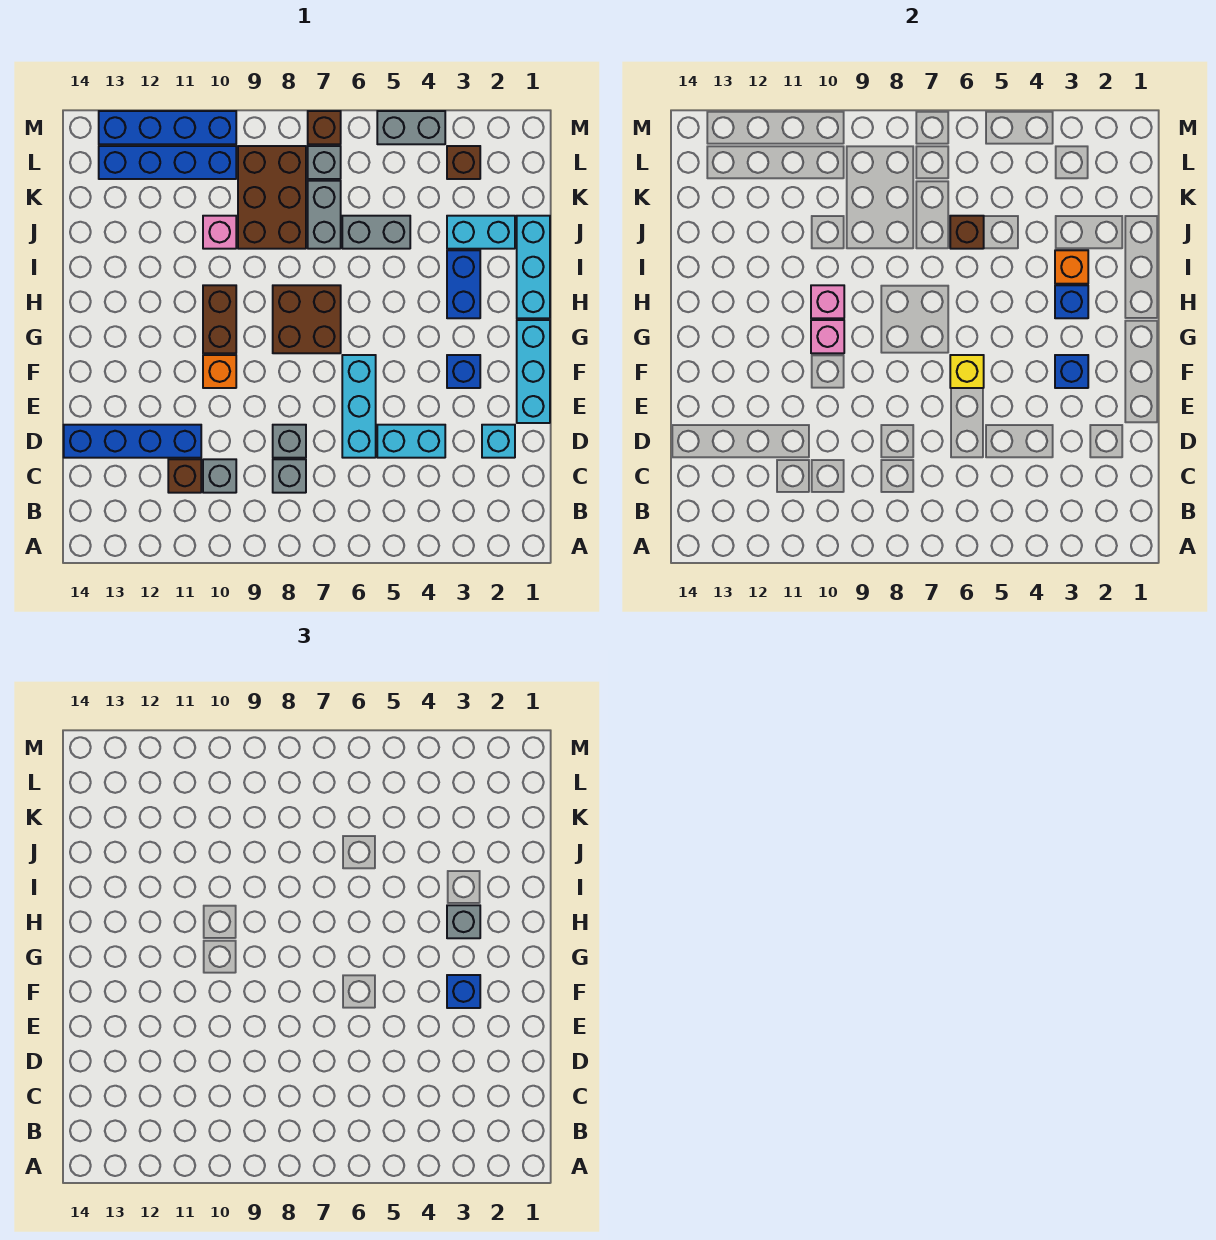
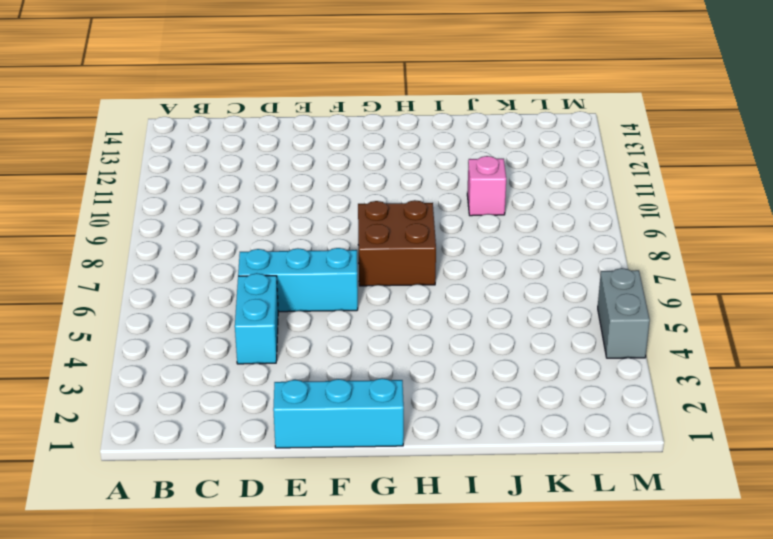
none -> grey 1x1 brick [273,459,306,493]
none -> grey 1x1 brick [203,459,236,493]
none -> brown 1x1 brick [168,459,201,493]
none -> cyan 1x1 brick [482,425,515,458]

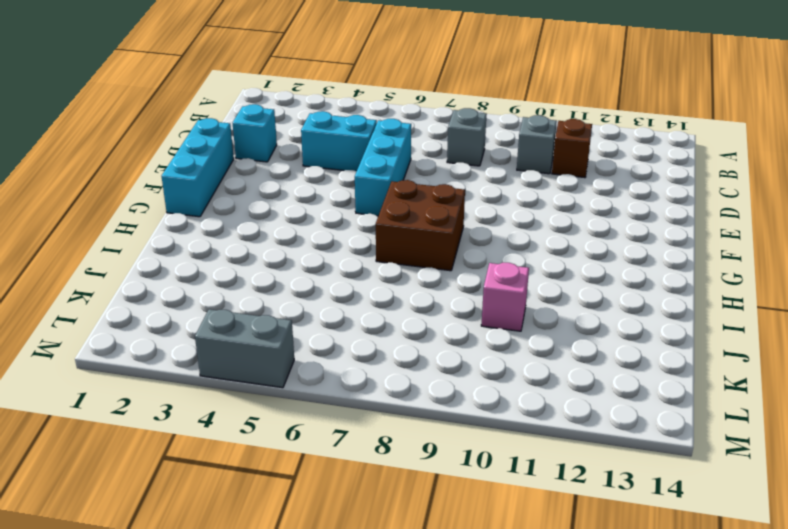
none -> grey 1x1 brick [273,425,306,458]
none -> blue 1x4 brick [64,425,201,458]
none -> blue 1x1 brick [447,355,480,388]
none -> orange 1x1 brick [203,355,236,388]

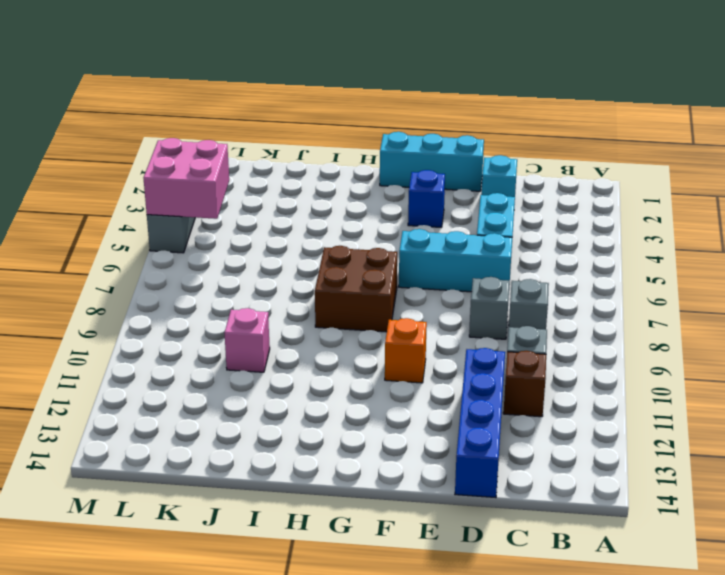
pink 2x2 brick [144,138,229,219] -> none
none -> brown 1x2 brick [203,285,236,353]
none -> cyan 1x3 brick [517,216,550,318]
none -> blue 1x2 brick [447,250,480,318]
none -> cyan 1x2 brick [447,216,515,249]

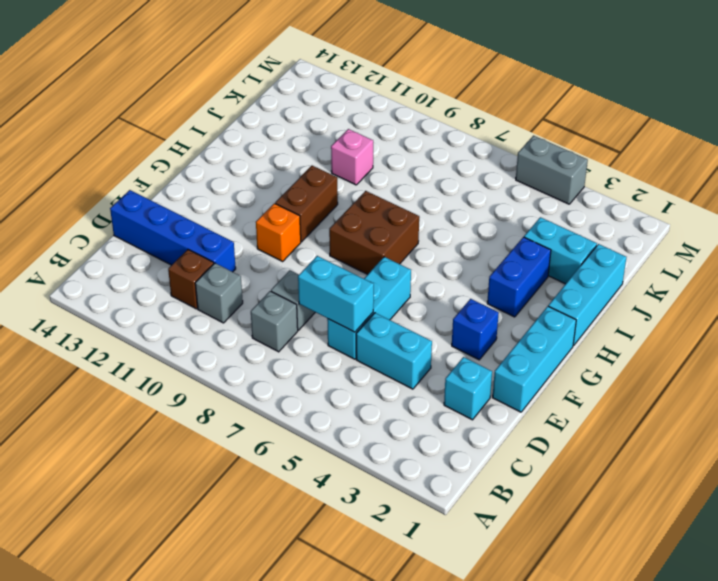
cyan 1x2 brick [298,256,374,332] -> none
none -> grey 1x2 brick [342,216,410,249]
none -> grey 1x2 brick [308,181,341,249]
none -> brown 2x3 brick [238,146,306,249]
none -> brown 1x1 brick [447,146,480,179]

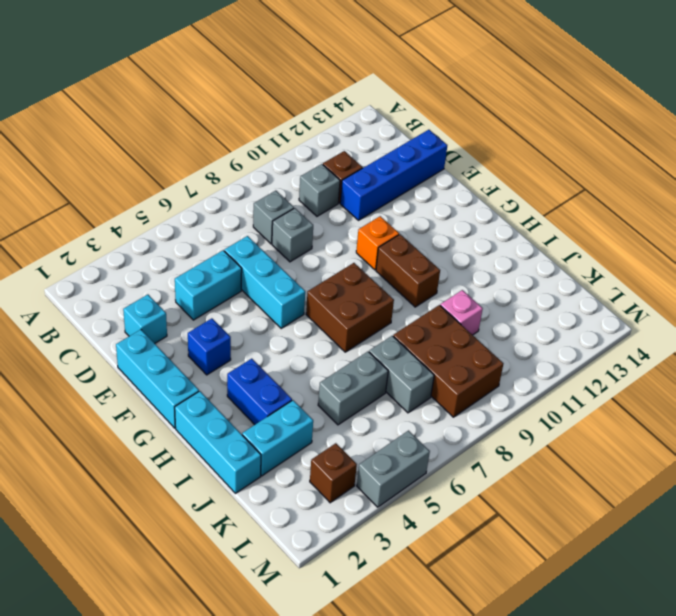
none -> grey 1x1 brick [308,146,341,179]
none -> blue 1x4 brick [99,146,236,179]
none -> brown 1x1 brick [308,111,341,144]
none -> blue 1x4 brick [99,111,236,144]

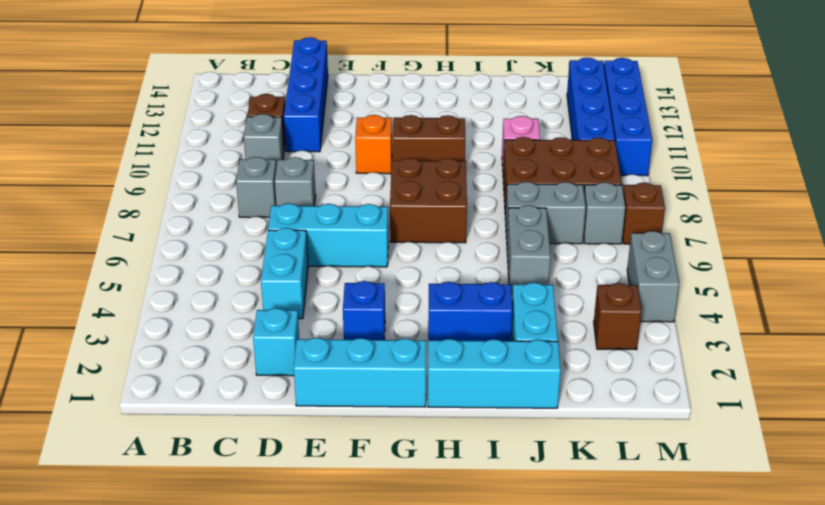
none -> blue 1x1 brick [1055,355,1088,388]
none -> yellow 1x1 brick [950,355,984,388]
none -> pink 1x1 brick [811,320,844,353]
none -> blue 1x1 brick [1055,285,1088,318]

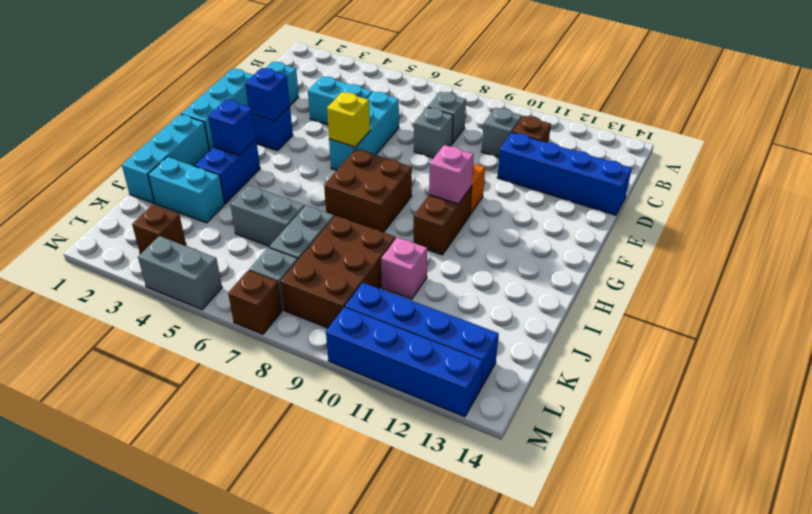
none -> pink 1x1 brick [811,285,844,318]
none -> orange 1x1 brick [1055,250,1088,284]
none -> brown 1x1 brick [950,216,984,249]
none -> blue 1x1 brick [447,975,480,1008]

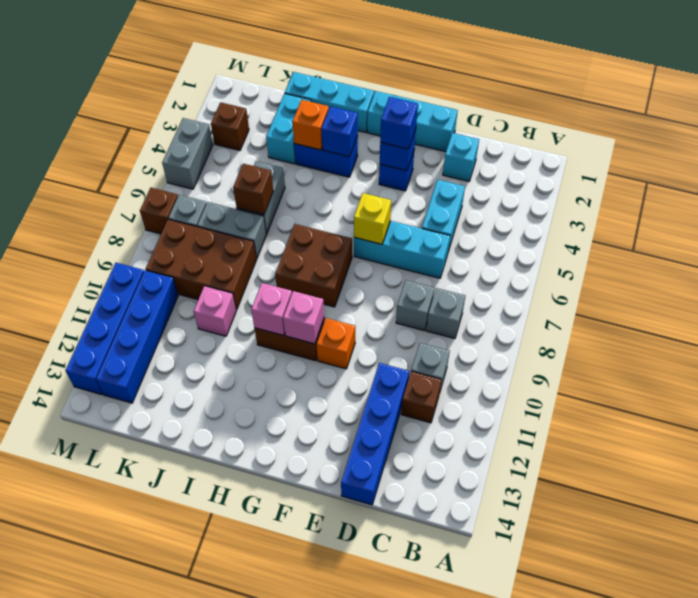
none -> grey 1x1 brick [447,905,480,938]

